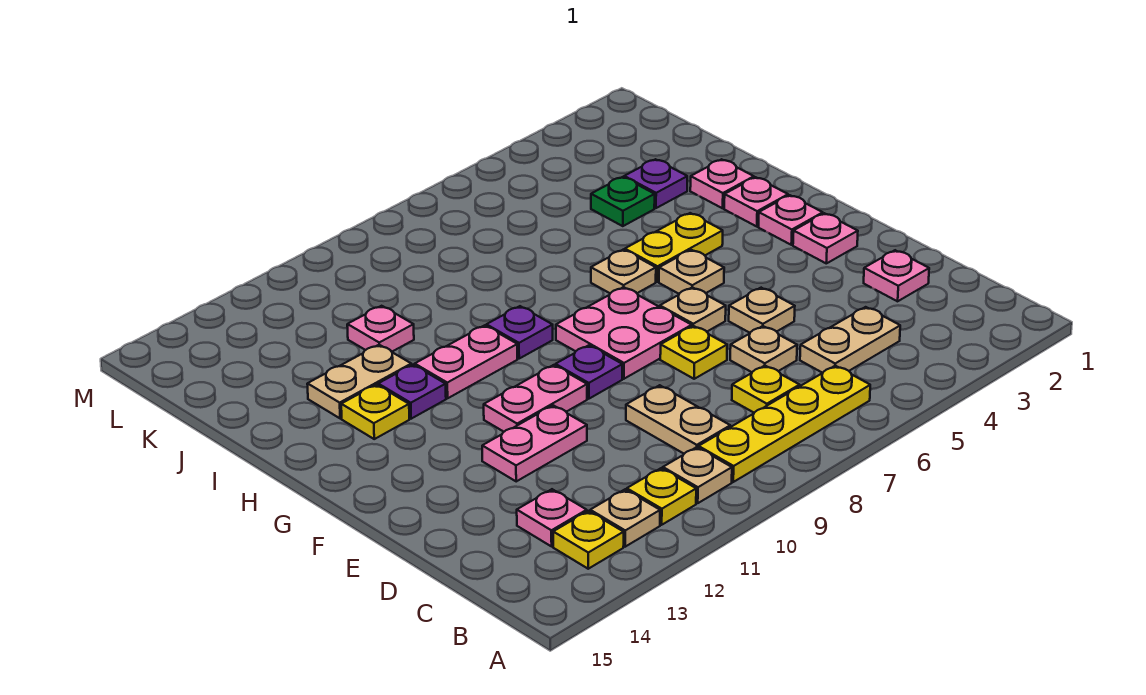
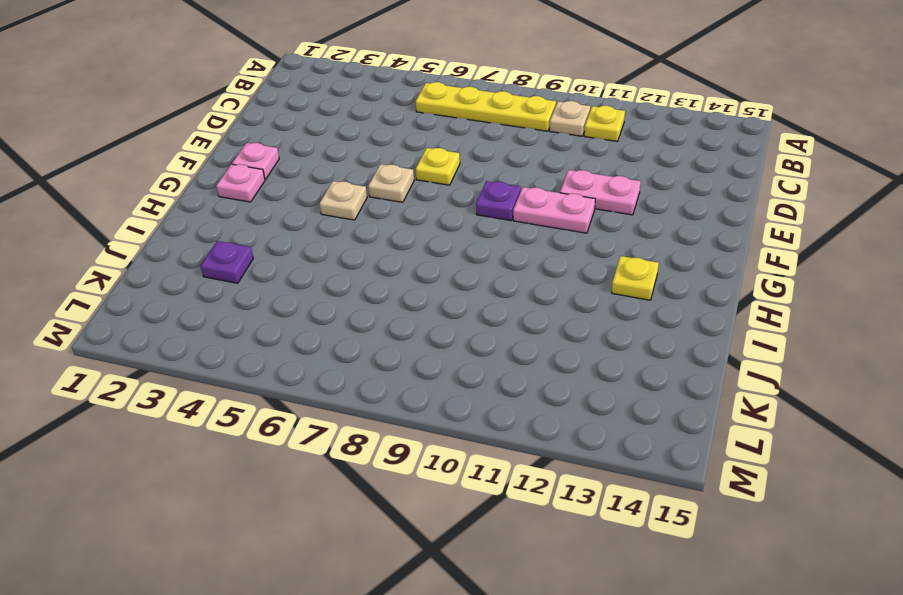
none -> tan 1x1 plate [590,489,660,547]
none -> yellow 1x1 plate [553,511,624,569]
none -> tan 1x2 plate [800,307,900,373]
none -> yellow 1x1 plate [732,366,800,413]

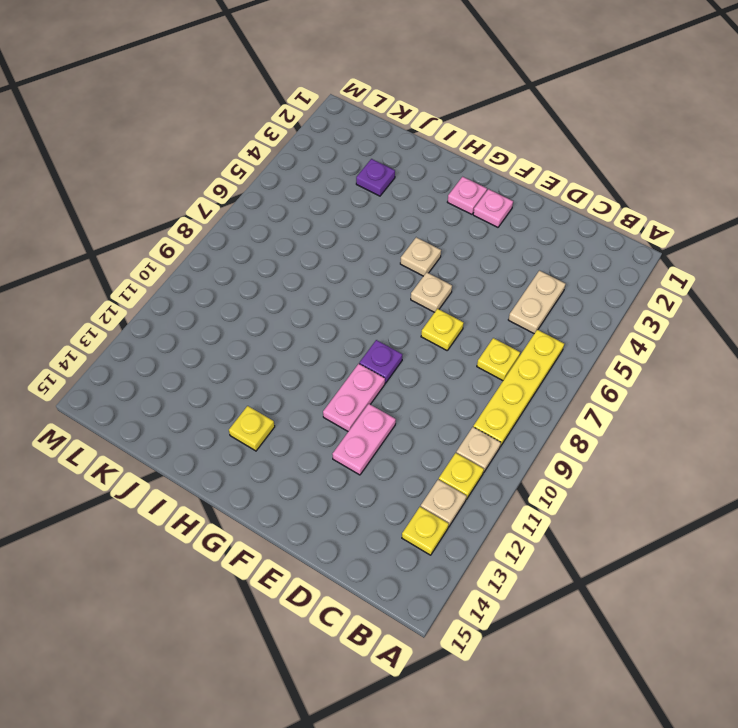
none -> tan 1x2 plate [626,385,730,454]
none -> pink 1x1 plate [517,489,587,546]
none -> pink 1x1 plate [864,250,929,301]
none -> tan 1x1 plate [730,326,797,372]

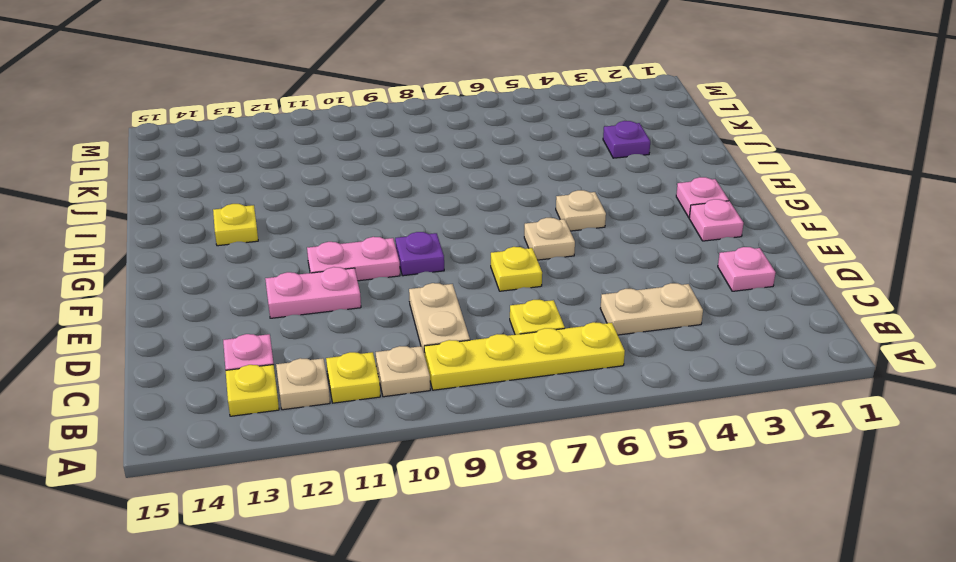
none -> tan 1x1 plate [730,326,797,372]
none -> tan 1x1 plate [729,288,795,333]
none -> pink 2x2 plate [556,287,692,379]
none -> pink 1x1 plate [724,177,788,227]

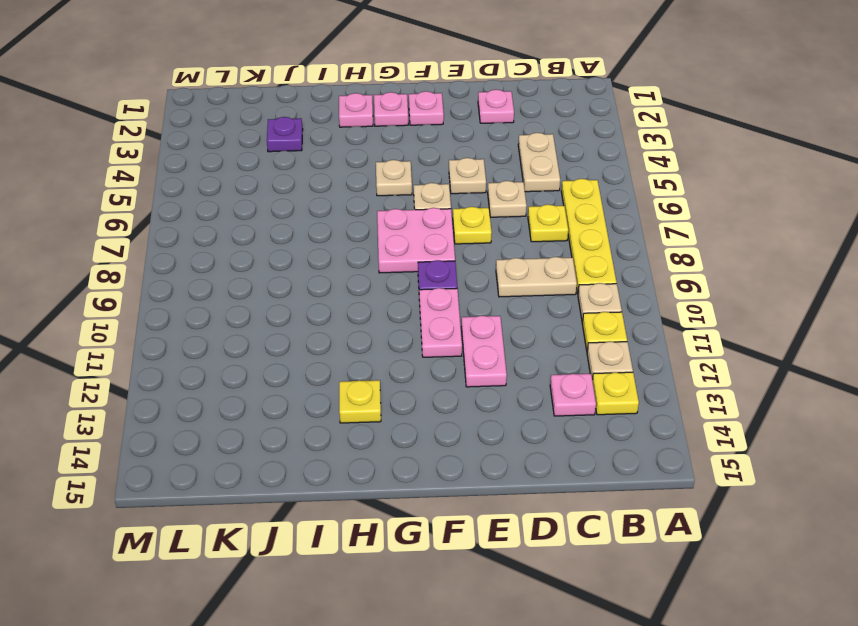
none -> yellow 1x2 plate [625,213,723,282]
none -> tan 1x1 plate [591,250,656,293]
none -> purple 1x1 plate [486,306,553,358]
none -> pink 1x2 plate [415,325,517,398]

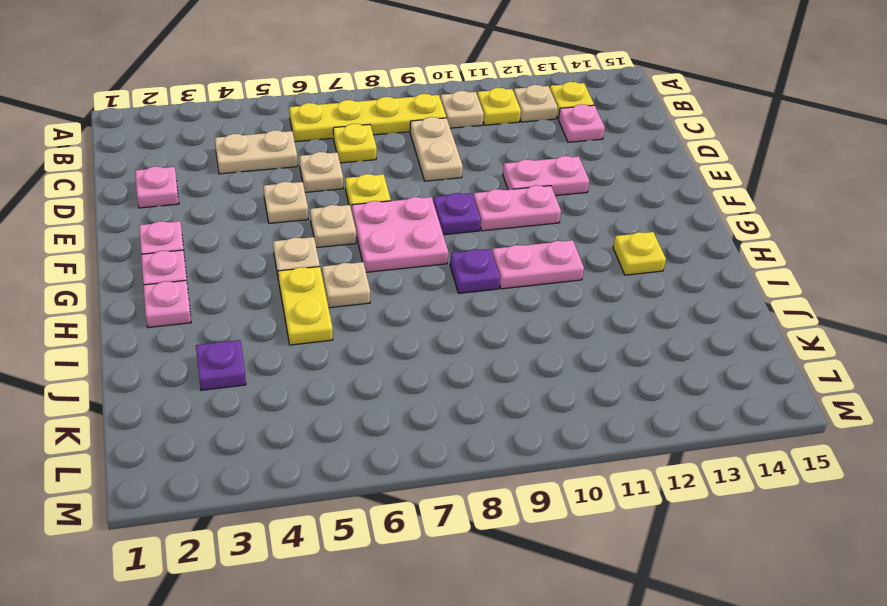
yellow 1x2 plate [278,267,333,345] -> yellow 1x2 plate turned to [625,213,723,282]
none -> purple 1x1 plate [378,365,446,419]
none -> pink 1x1 plate [690,159,754,208]
none -> tan 1x2 plate [307,345,411,419]
none -> green 1x1 plate [591,177,655,226]

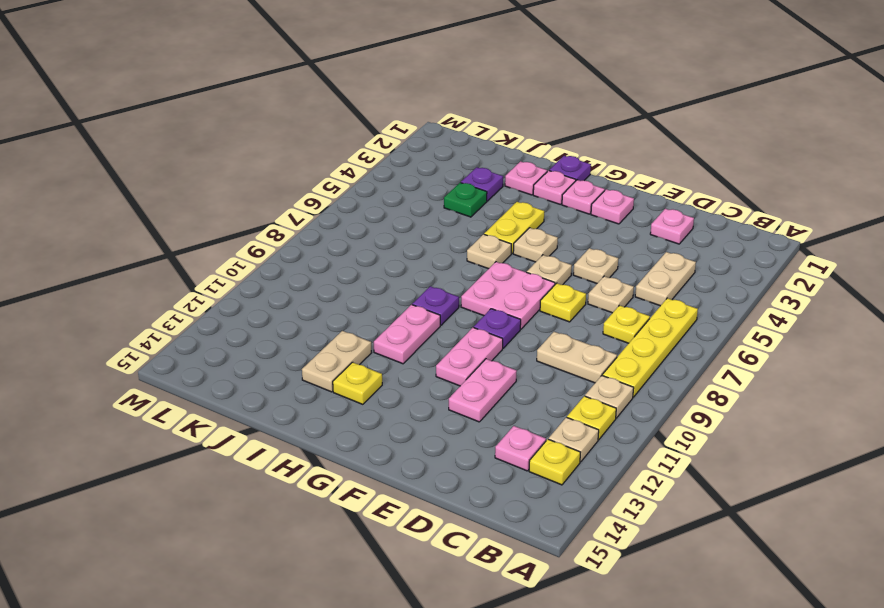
purple 1x1 plate [549,156,591,181] -> purple 1x1 plate moved to [378,365,446,419]
none -> pink 1x1 plate [347,306,414,352]

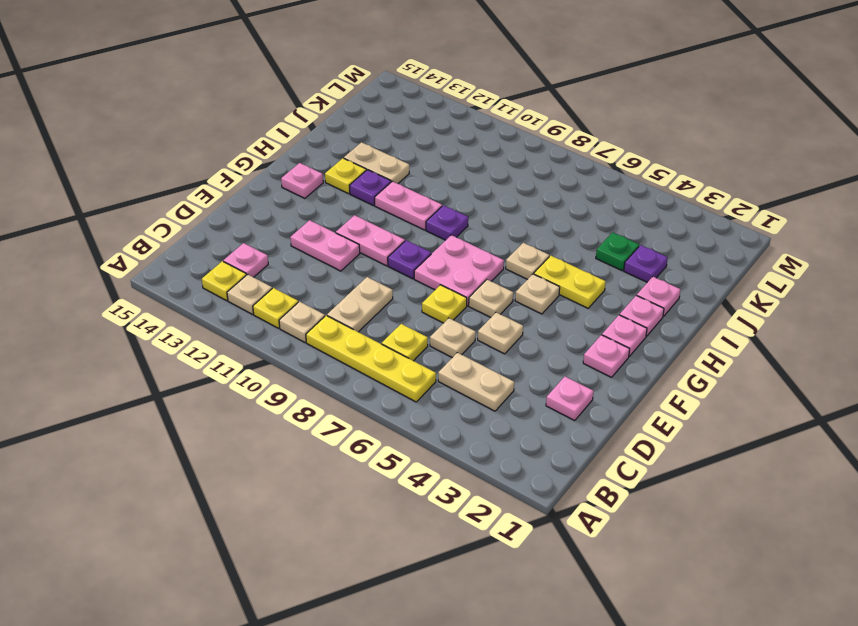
pink 1x1 plate [281,163,323,198] -> pink 1x1 plate moved to [347,306,414,352]

